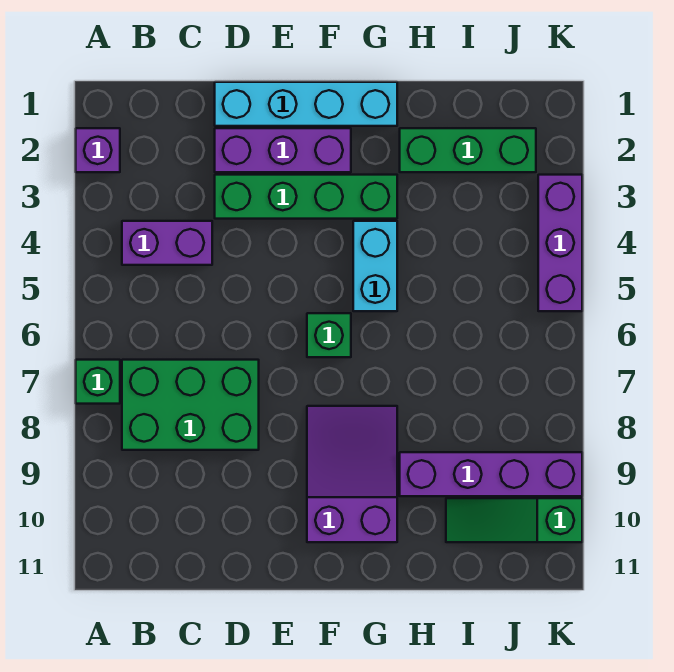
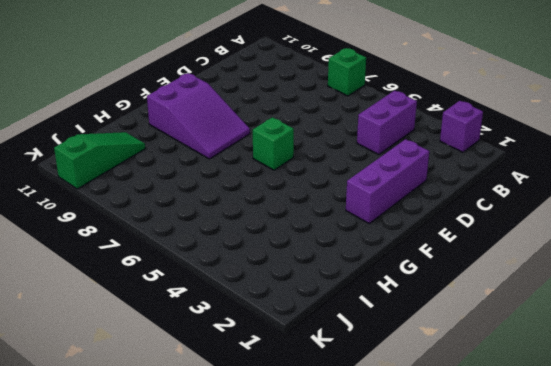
none -> green 2x3 brick [122,360,259,450]
none -> cyan 1x4 brick [215,82,397,126]
none -> green 1x4 brick [215,175,397,219]

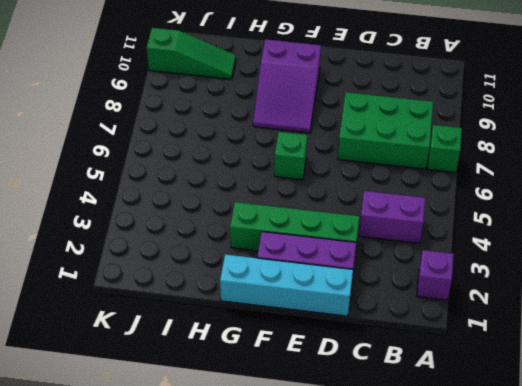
none -> cyan 1x2 brick [353,221,397,311]
none -> green 1x3 brick [400,128,536,172]
none -> purple 1x4 brick [400,452,582,496]

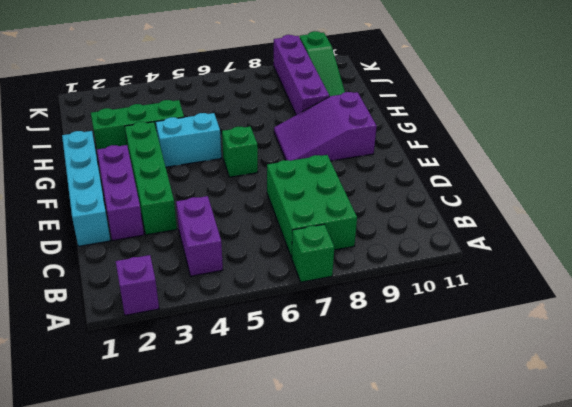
green 1x3 brick [91,100,184,149] -> green 1x3 brick turned to [400,128,536,172]
none -> purple 1x3 brick [538,175,582,311]

